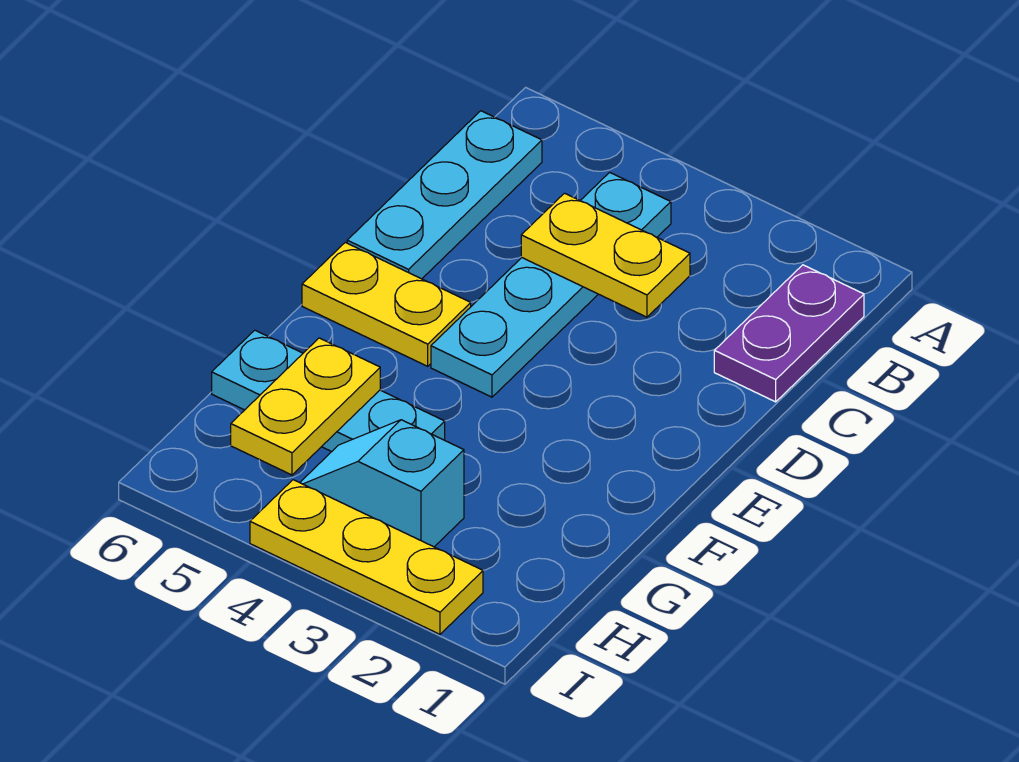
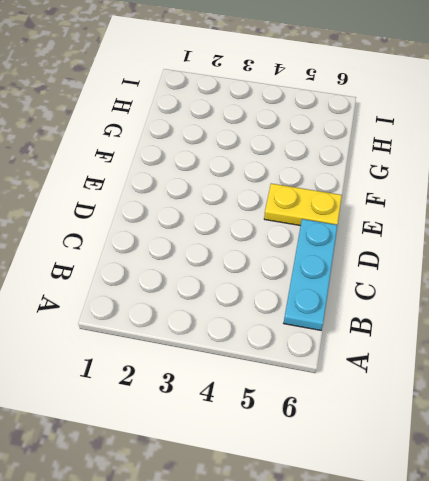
none -> purple 1x2 plate [714,265,864,402]
none -> cyan 1x4 plate [431,172,671,397]

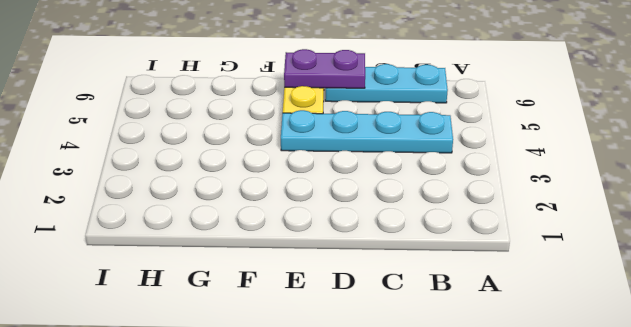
purple 1x2 plate [284,49,365,88] -> purple 1x2 plate moved to [714,265,864,402]
none -> cyan 1x3 plate [212,330,445,452]
none -> cyan 1x2 slope [300,420,464,547]

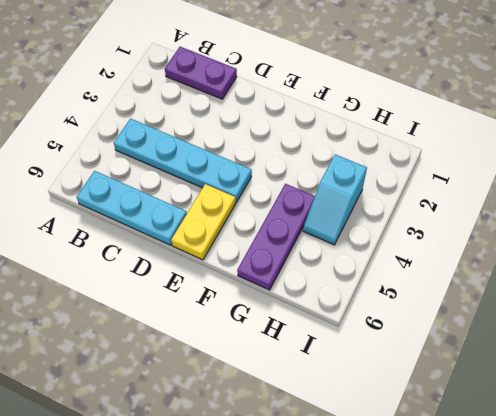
purple 1x3 plate [237,184,315,290] -> cyan 1x3 plate [212,330,445,452]
none -> yellow 1x3 plate [250,480,483,634]
none -> yellow 1x2 plate [521,193,690,317]

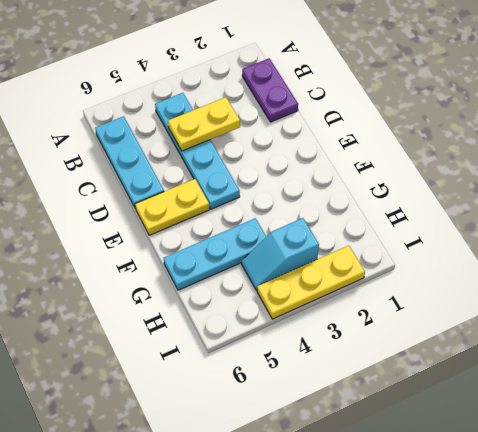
none -> yellow 1x2 plate [231,338,380,475]

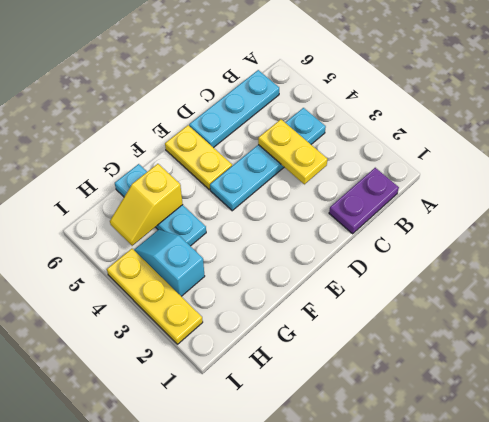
yellow 1x2 slope [110,164,183,246] -> yellow 1x2 plate [231,338,380,475]

